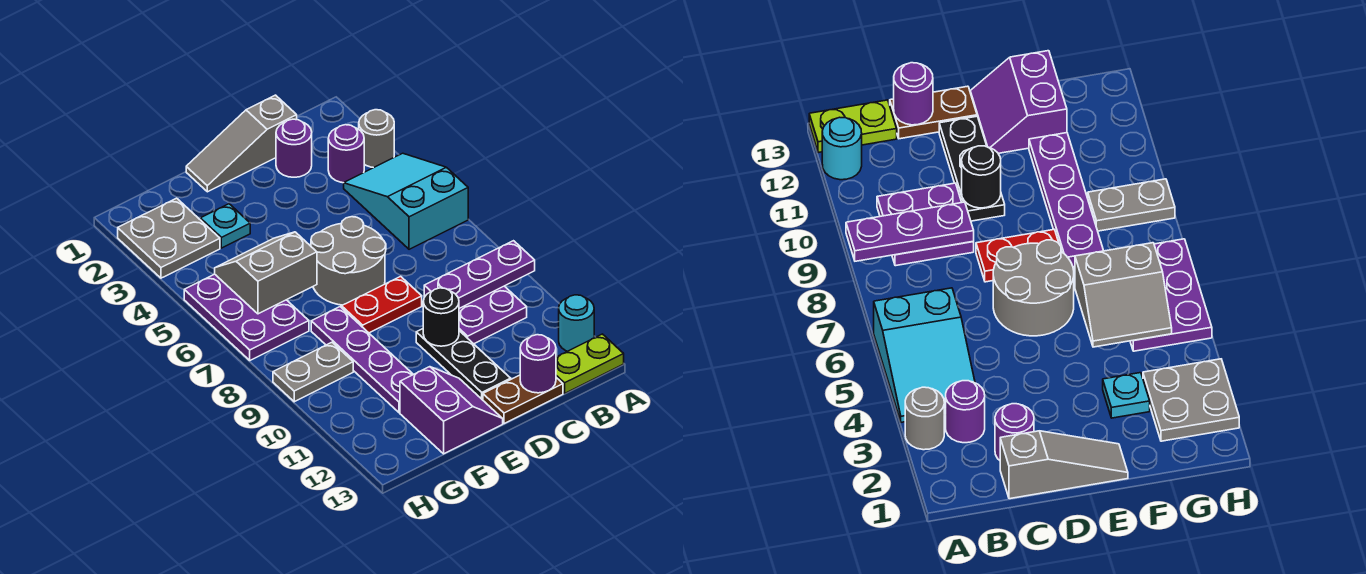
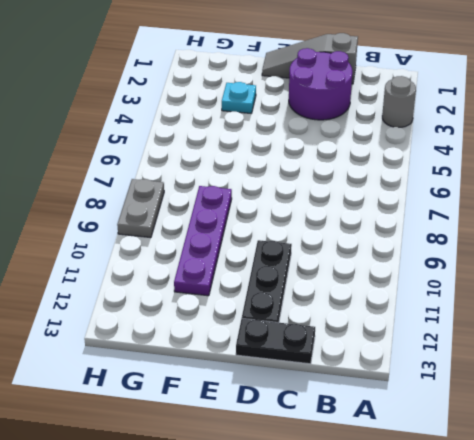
purple 2x2 round brick [289,48,352,120] -> purple 1x1 round brick [276,119,312,177]
black 1x2 plate [236,318,315,364] -> brown 1x2 plate [483,375,563,424]
grey 1x2 plate [117,179,164,238] -> grey 1x2 plate turned to [273,342,353,402]
none -> cyan 2x3 slope [344,153,468,249]
none -> cyan 1x1 round brick [559,295,594,351]
none -> lime 1x2 plate [556,334,624,393]

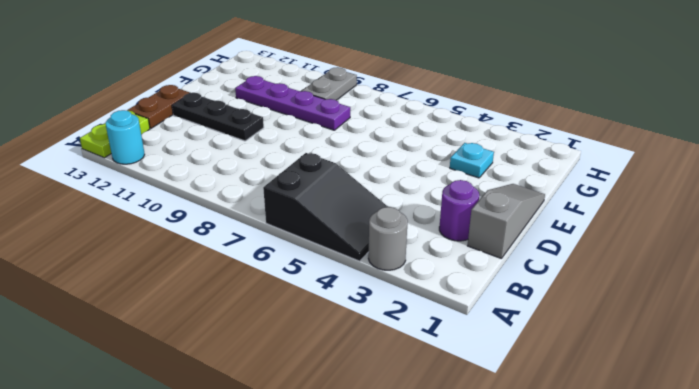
black 2x3 slope [263,153,388,261] -> cyan 2x3 slope [344,153,468,249]
none -> purple 1x1 round brick [328,125,364,183]
none -> purple 2x2 plate [424,286,527,344]
none -> grey 2x2 round brick [311,217,386,305]

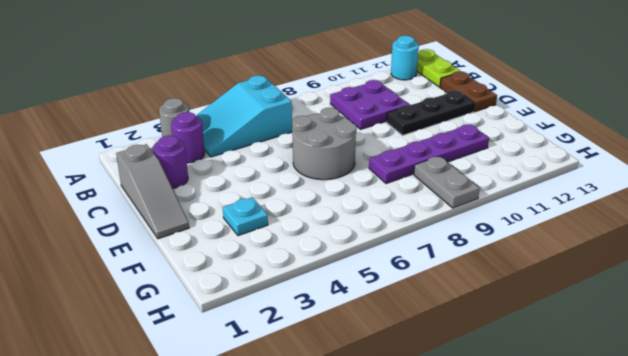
none -> red 1x2 plate [342,276,422,333]
none -> purple 2x2 slope [400,367,503,454]
none -> grey 2x2 plate [118,198,220,278]

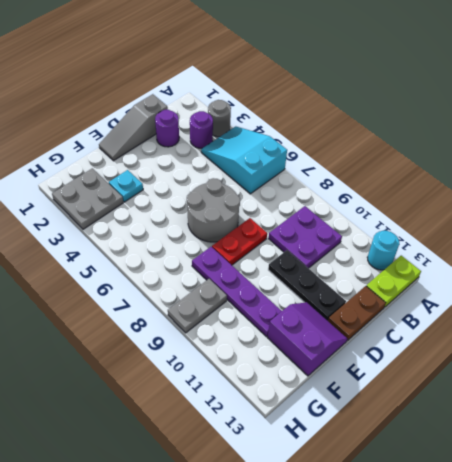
none -> purple 2x3 plate [184,274,309,360]
none -> purple 1x3 plate [424,241,535,308]
none -> purple 1x1 round brick [520,335,556,393]

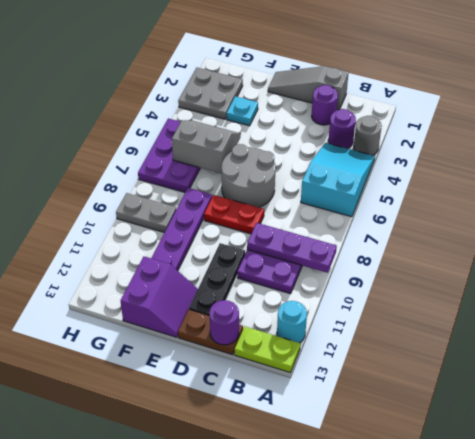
none -> black 1x1 round brick [423,288,459,346]

